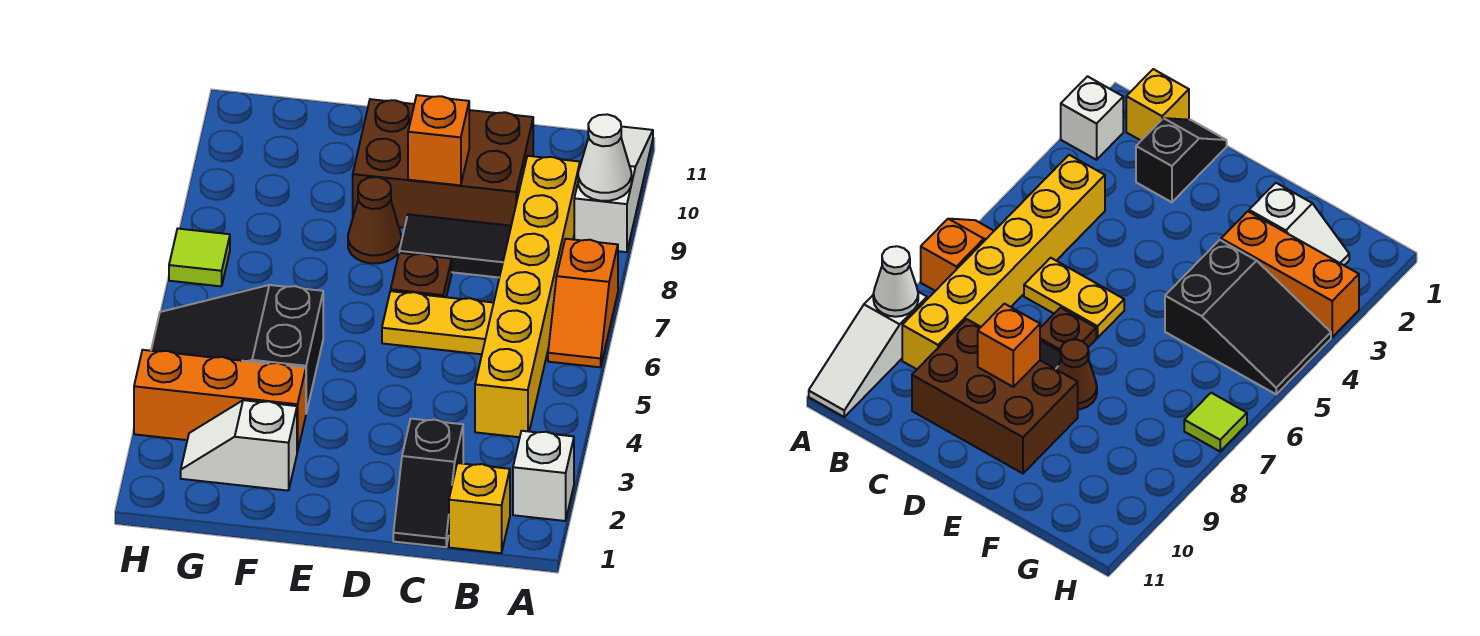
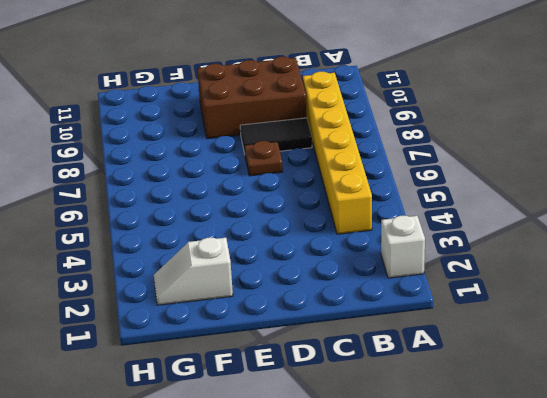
none -> orange 1x2 slope [548,239,618,367]
none -> white 1x3 slope [574,126,653,252]
none -> yellow 1x1 brick [449,463,510,553]

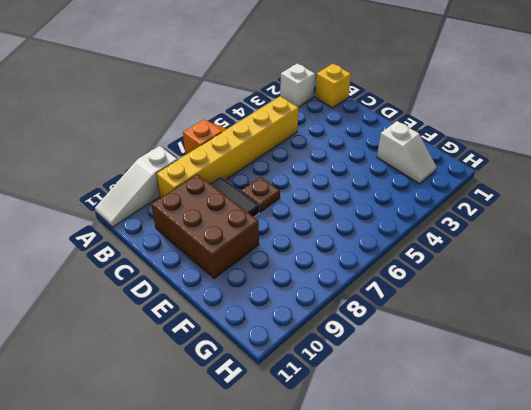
none -> black 1x2 slope [393,419,463,547]
none -> yellow 1x2 plate [382,291,494,354]
none -> brown 1x1 cone [348,177,401,263]

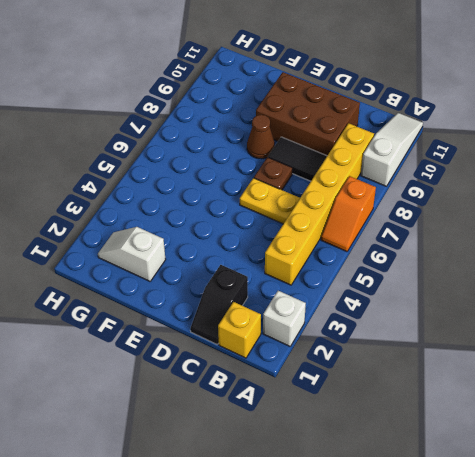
none -> orange 1x3 brick [134,350,306,452]
none -> black 2x3 slope [151,285,323,413]
none -> lime 1x1 tile [169,229,230,286]

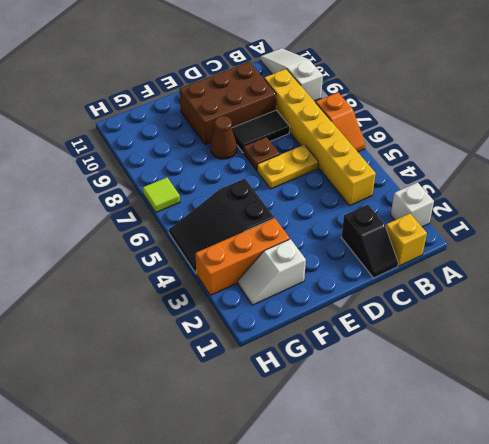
none -> white 1x1 cone [578,114,631,201]
none -> orange 1x1 brick [408,95,469,185]

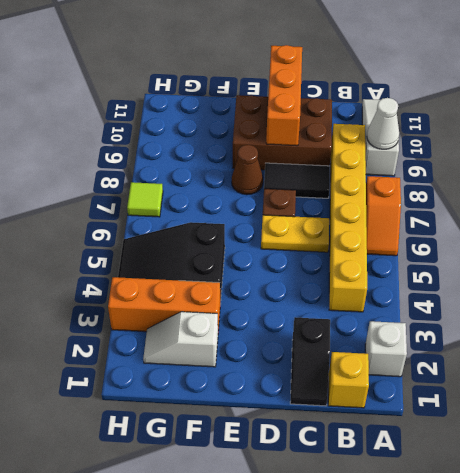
orange 1x3 brick [266,45,302,146] -> orange 1x1 brick [408,95,469,185]

